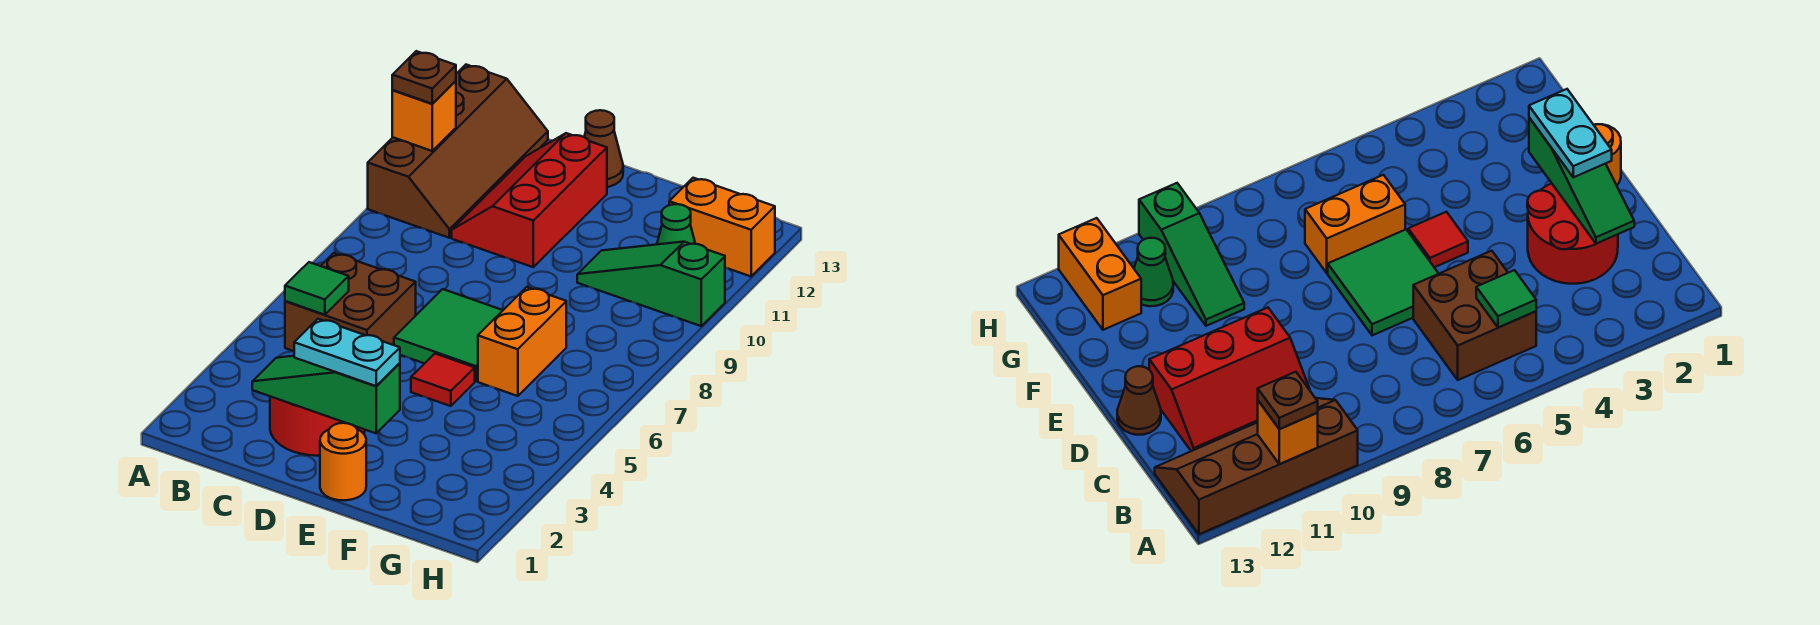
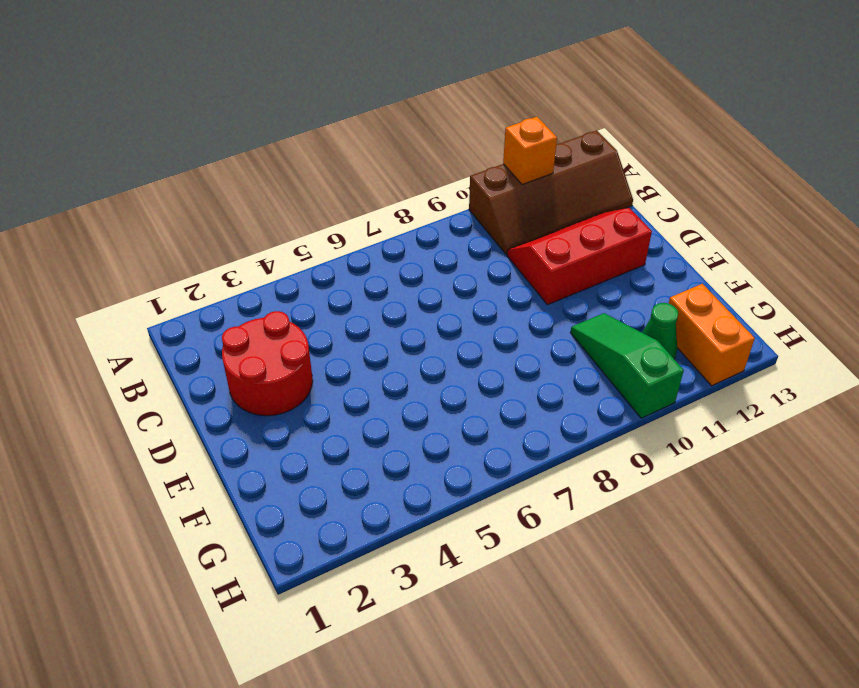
none -> brown 2x2 brick [285,253,416,351]
none -> green 2x2 tile [394,289,503,381]
none -> brown 1x1 cone [584,110,623,187]

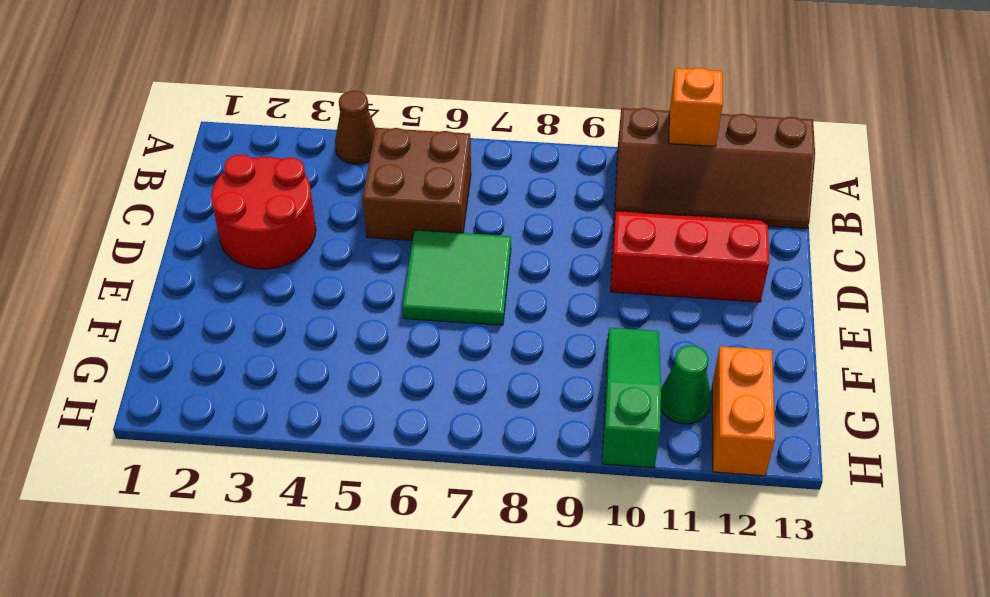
brown 1x1 cone [335,91,376,164] -> brown 1x1 cone moved to [584,110,623,187]
none -> orange 1x1 round brick [320,423,366,500]
none -> red 1x1 tile [411,354,475,406]
none -> orange 1x2 brick [478,287,566,396]

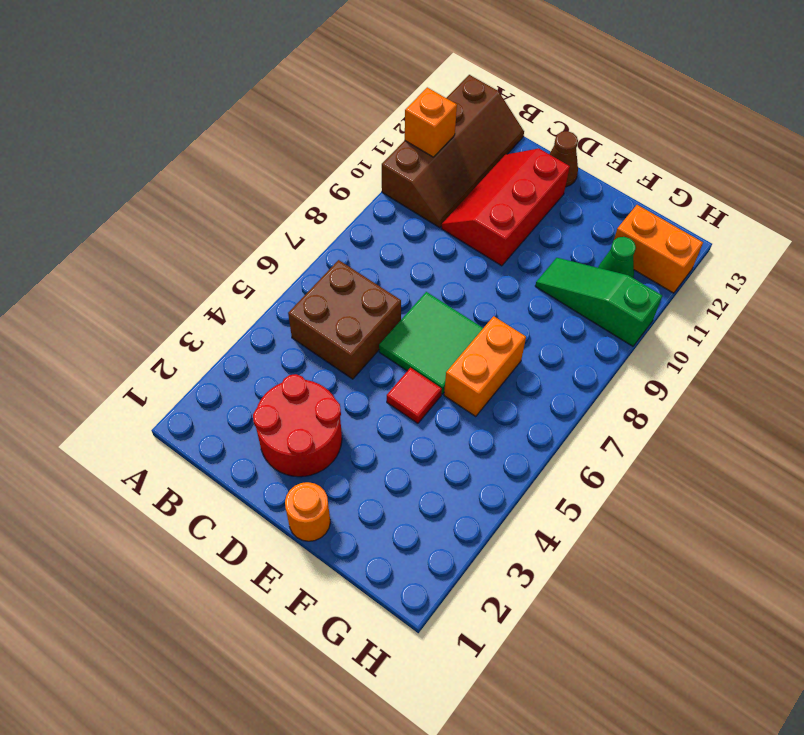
none -> green 1x1 tile [285,262,349,315]
none -> green 1x3 slope [252,356,400,433]
none -> brown 1x1 plate [392,51,456,104]

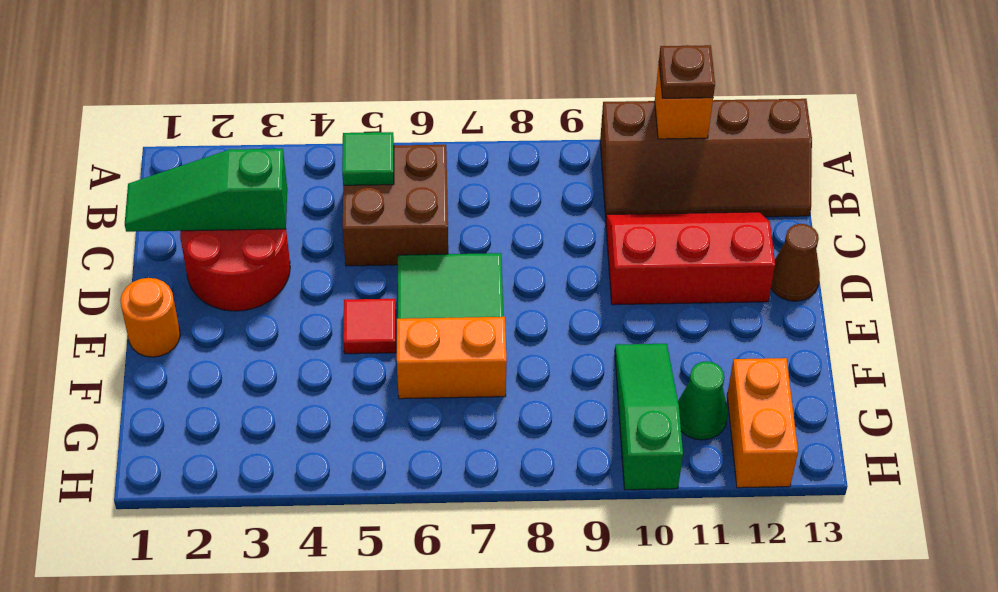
green 1x3 slope [125,149,287,232] -> green 1x3 slope turned to [252,356,400,433]
none -> cyan 1x2 plate [294,319,400,386]

